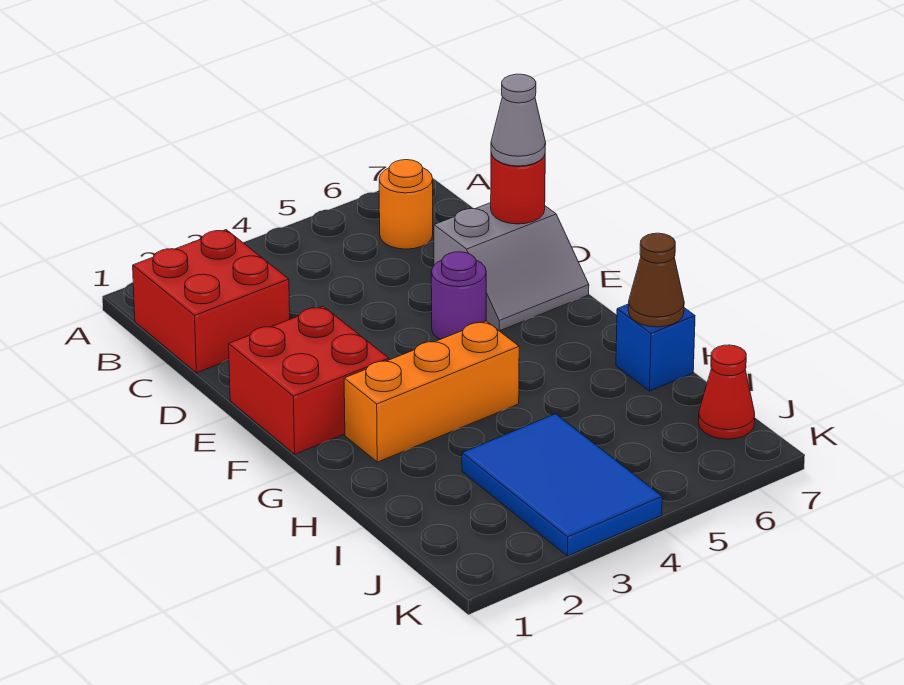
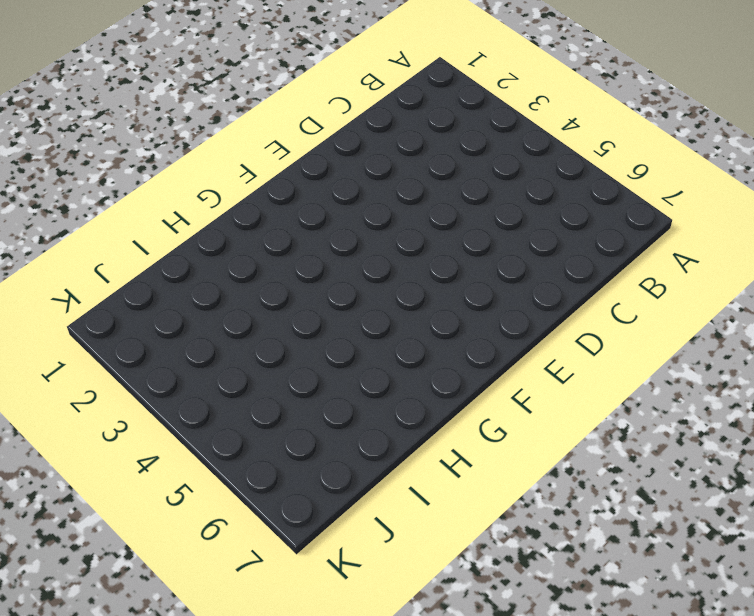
none -> red 2x2 brick [133,230,290,373]
none -> orange 1x1 round brick [379,160,433,249]
none -> grey 2x2 slope [434,203,589,331]

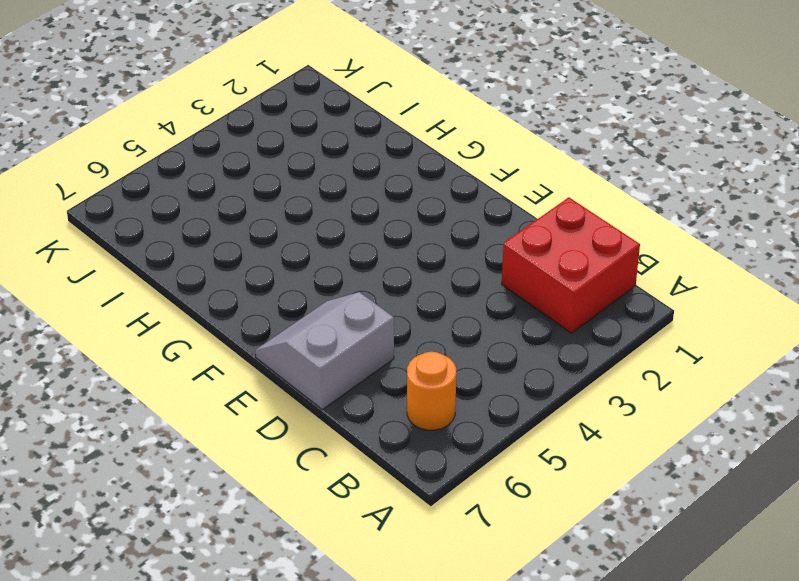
none -> red 2x2 brick [229,306,389,454]
none -> purple 1x1 round brick [431,252,486,339]
none -> orange 1x3 brick [344,321,519,462]

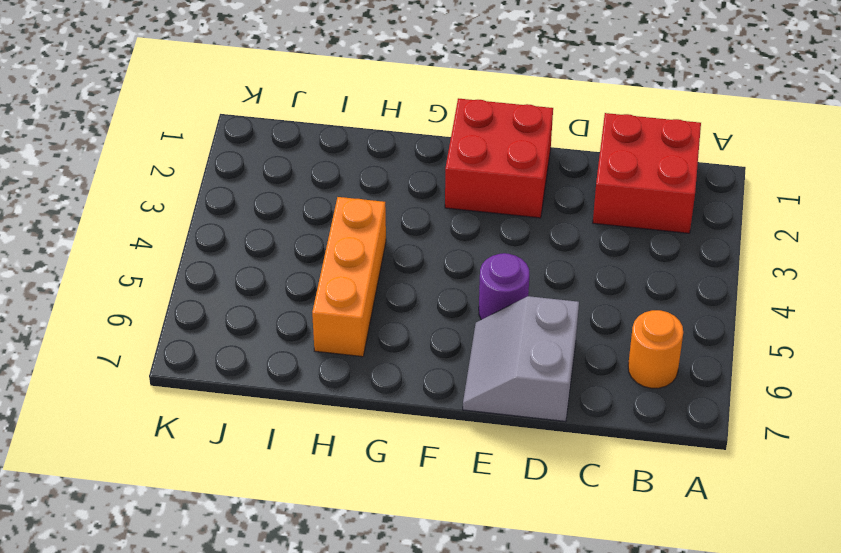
orange 1x3 brick [312,197,386,357] -> orange 1x3 brick moved to [344,321,519,462]
none -> blue 1x1 brick [616,304,695,391]
none -> blue 2x3 tile [462,414,662,556]
none -> red 1x1 cone [698,345,755,439]

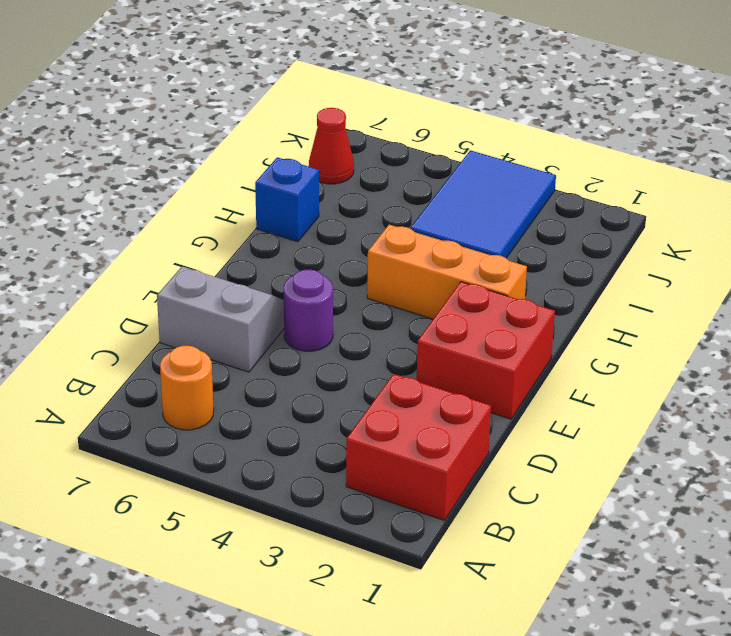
none -> red 1x1 round brick [491,153,545,224]
none -> brown 1x1 cone [628,233,684,327]
none -> grey 1x1 cone [491,74,546,166]

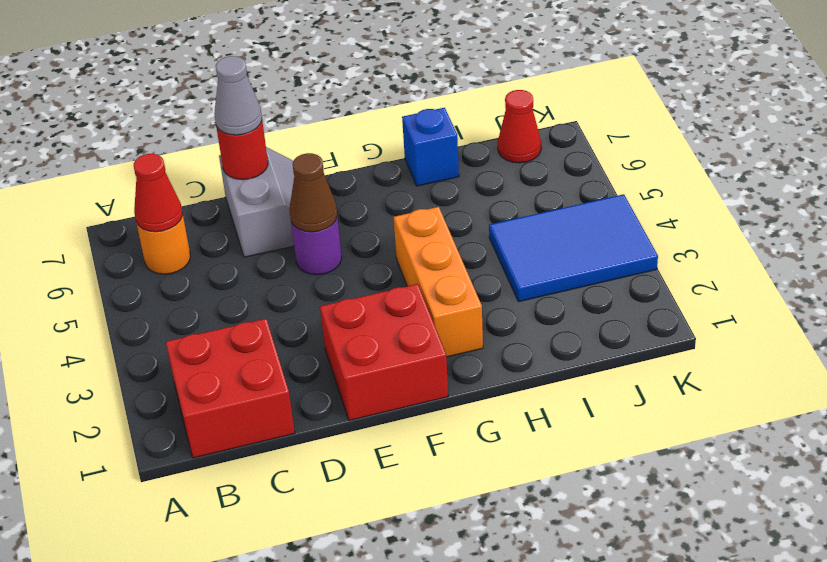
red 1x1 cone [134,154,182,232] -> none
brown 1x1 cone [290,153,337,232] -> brown 1x1 cone moved to [628,233,684,327]

